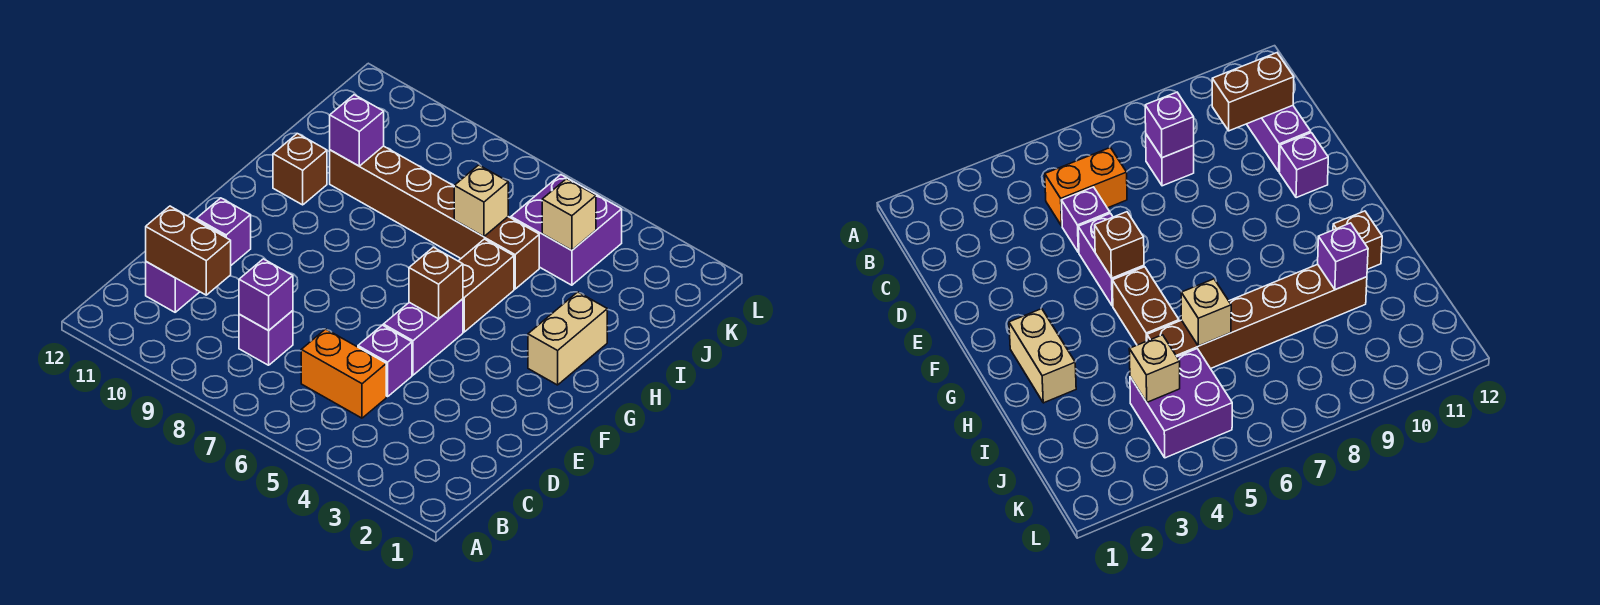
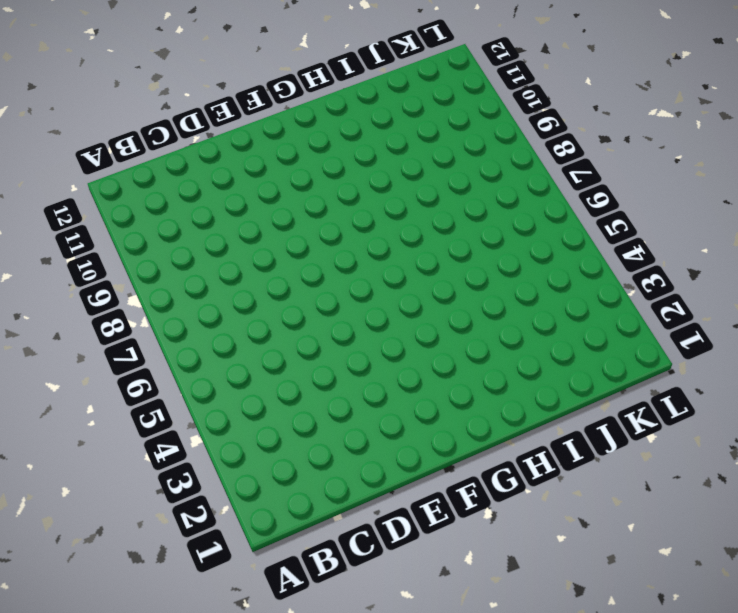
none -> orange 1x2 brick [301,329,386,418]
none -> purple 1x1 brick [239,311,293,365]
none -> purple 1x2 brick [146,220,225,312]

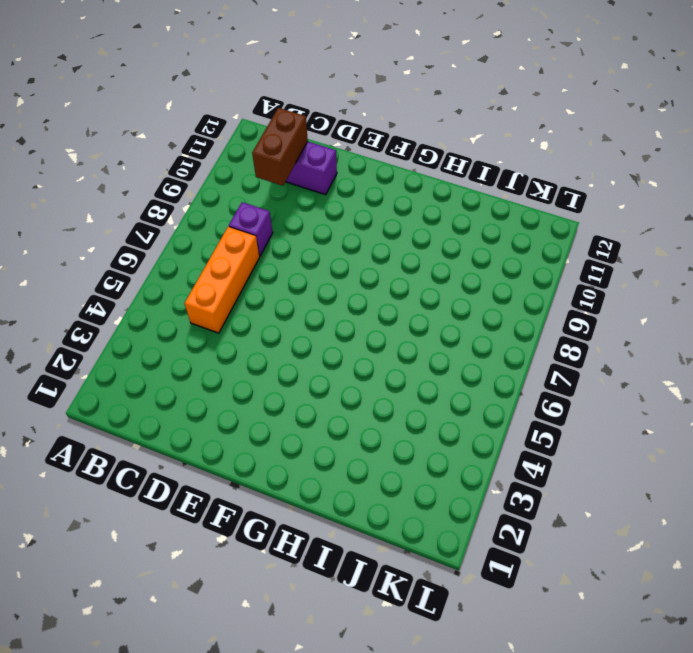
orange 1x3 brick [185,227,260,333] -> orange 1x2 brick [301,329,386,418]
none -> purple 1x1 brick [358,325,412,397]
none -> purple 1x2 brick [383,299,463,375]
none -> purple 1x1 brick [197,198,251,265]

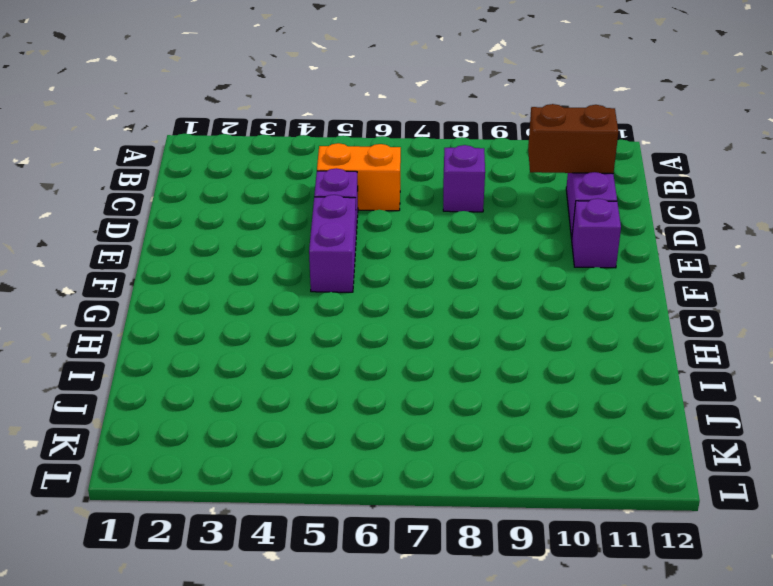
none -> tan 1x2 brick [528,292,607,385]
none -> brown 1x2 brick [459,239,514,332]
none -> brown 1x1 brick [273,134,327,205]

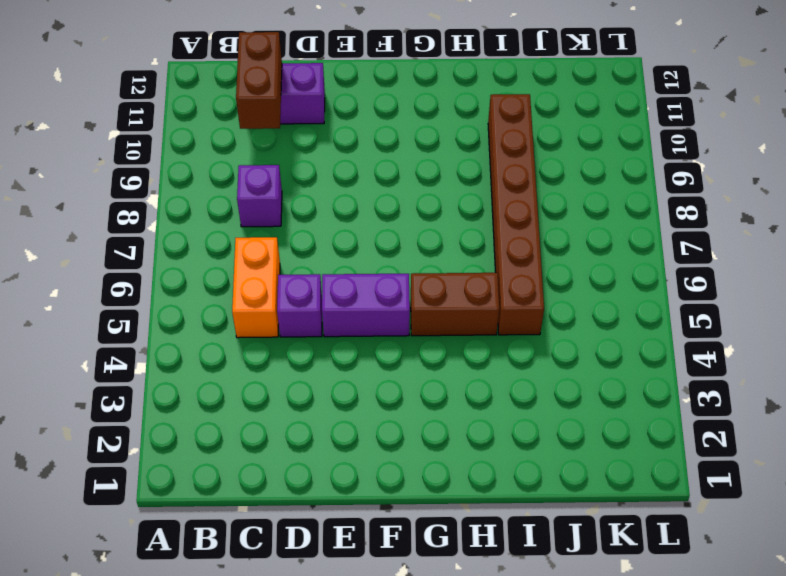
none -> purple 1x1 brick [197,198,251,265]
none -> tan 1x2 brick [528,292,607,385]
none -> brown 1x1 brick [273,134,327,205]

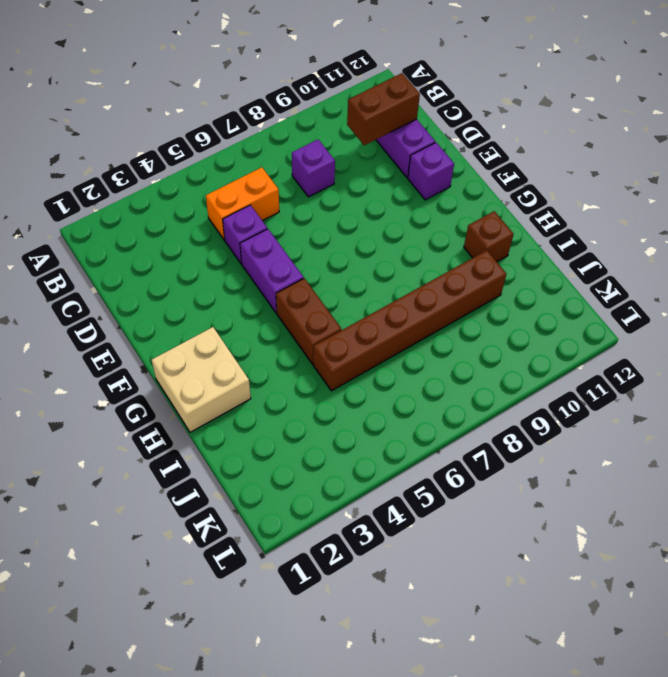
tan 2x2 brick [152,327,251,432] -> tan 1x2 brick [528,292,607,385]
none -> purple 2x2 brick [511,175,622,285]
none -> purple 1x1 brick [239,259,293,331]
none -> brown 1x1 brick [409,247,463,319]

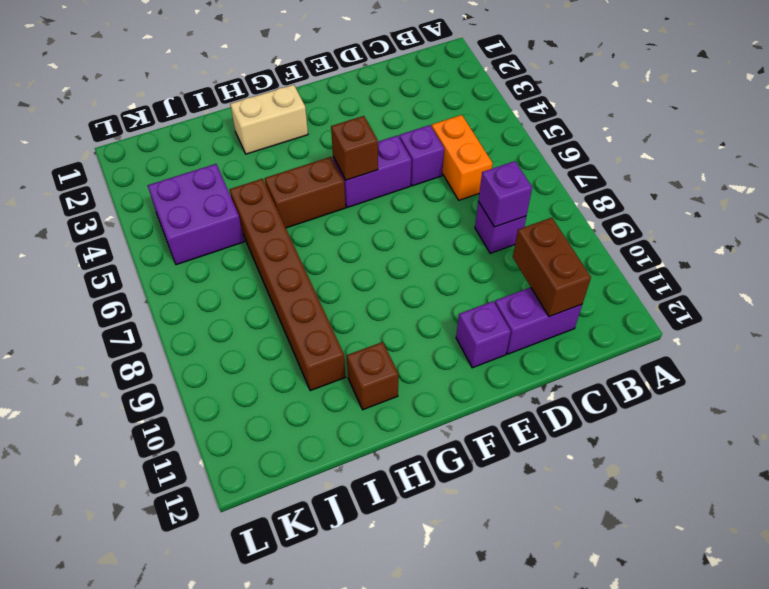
none -> tan 1x1 brick [454,165,508,237]
none -> purple 1x1 brick [330,95,384,166]
none -> tan 1x1 brick [542,179,596,250]

